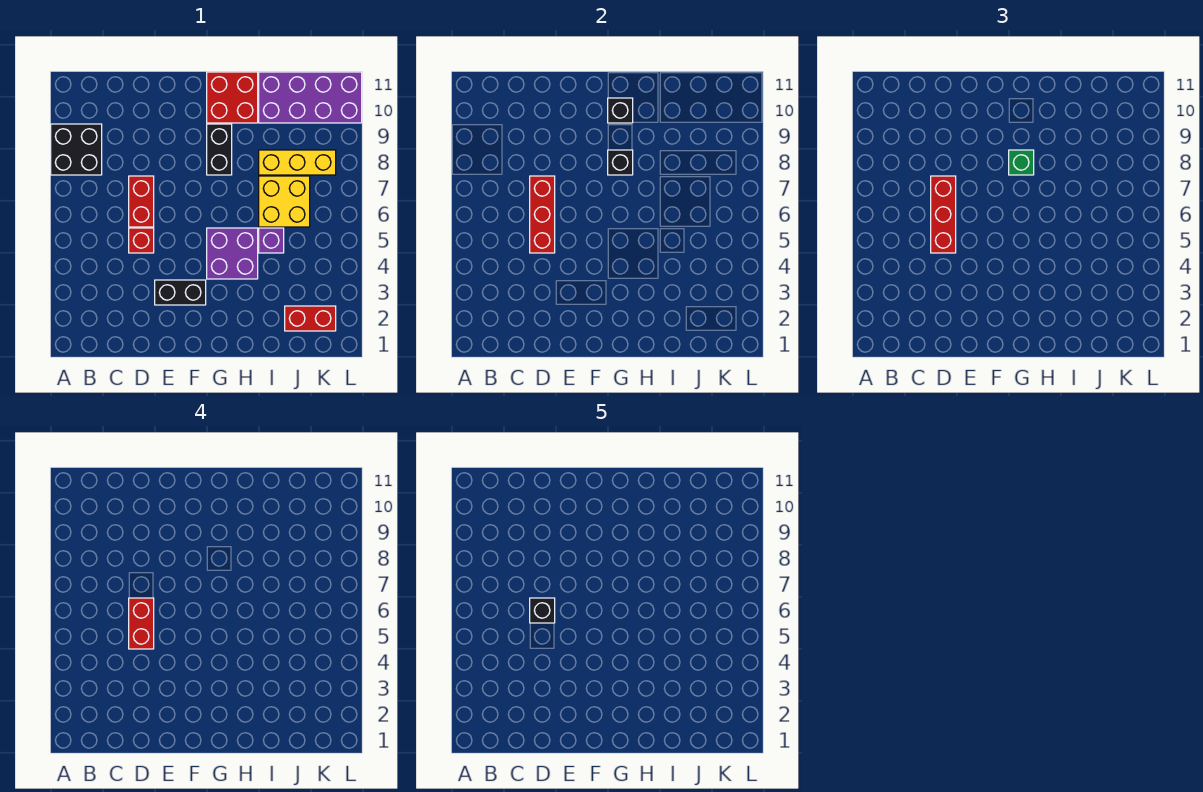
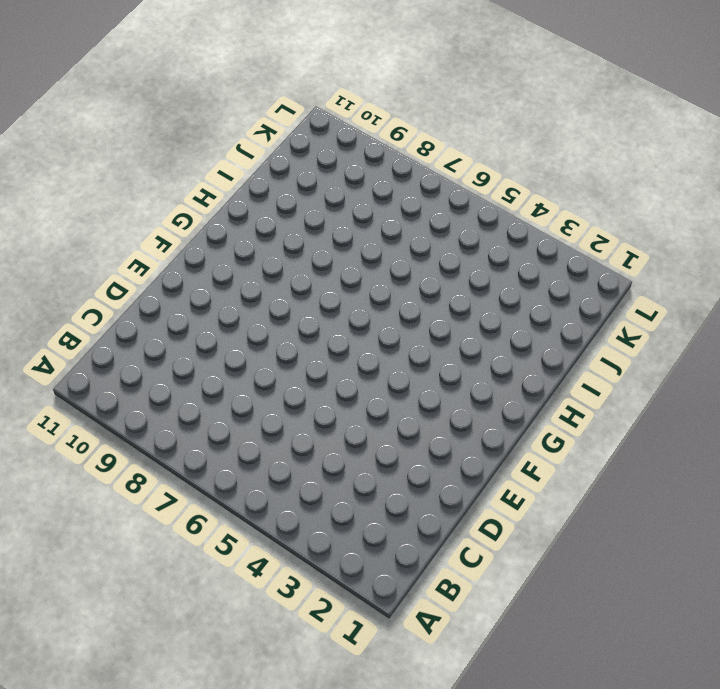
none -> black 2x2 brick [51,124,102,175]
none -> red 1x1 brick [129,228,154,253]
none -> red 1x2 brick [129,176,154,227]

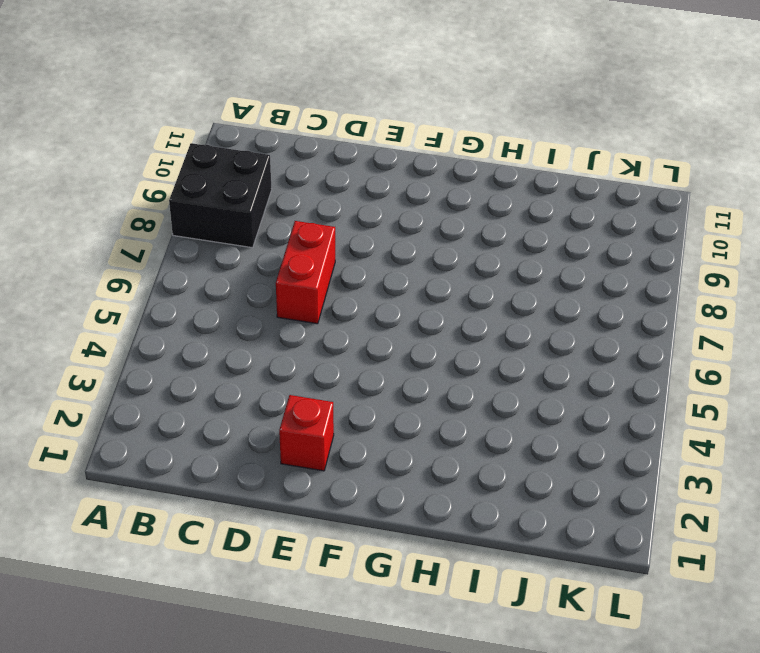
red 1x1 brick [279,395,334,471] -> red 1x1 brick moved to [129,228,154,253]
none -> black 1x2 brick [155,280,206,305]
none -> purple 2x2 brick [207,228,258,279]
none -> black 1x2 brick [207,124,232,175]

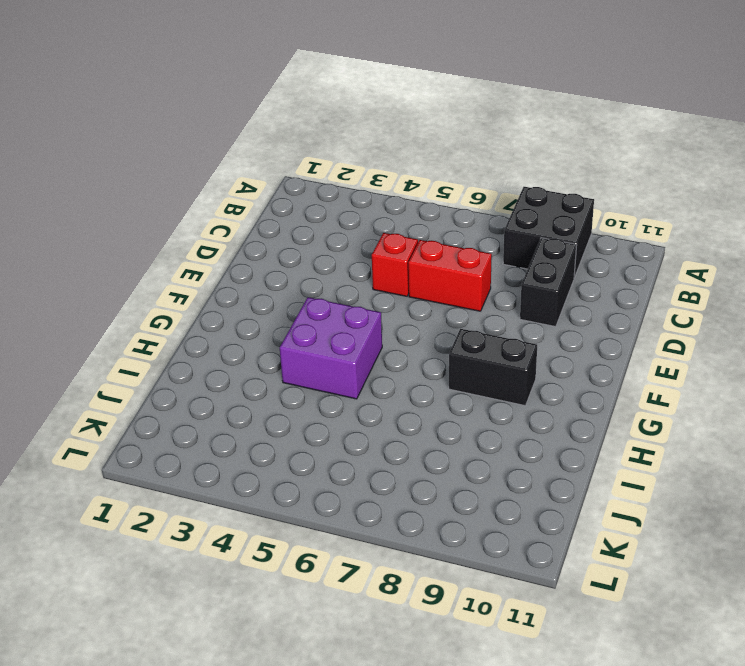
black 1x2 brick [520,238,576,327] -> black 1x2 brick moved to [155,280,206,305]
none -> red 2x2 brick [207,72,258,123]
none -> purple 1x1 brick [259,228,284,253]
none -> yellow 2x2 brick [259,176,310,227]

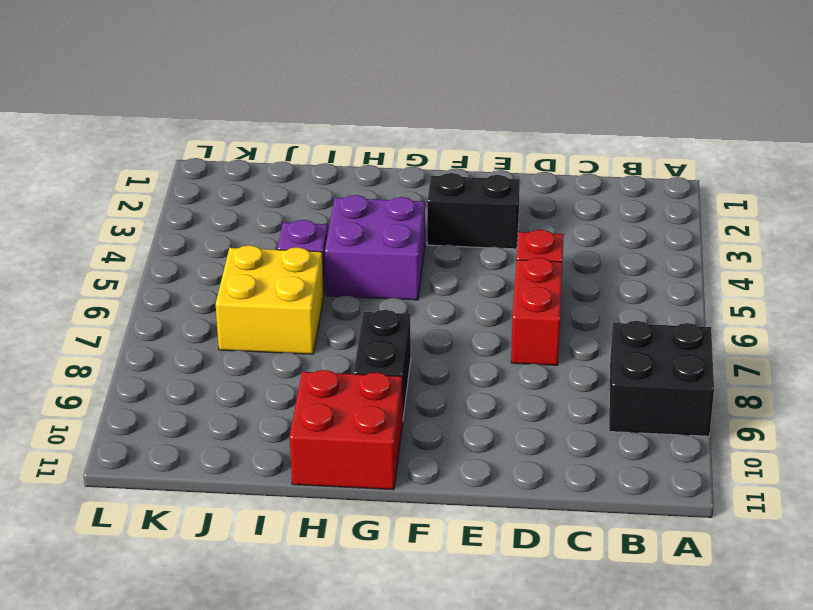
none -> yellow 1x3 brick [259,150,336,175]
none -> purple 2x4 brick [259,72,362,123]
none -> red 1x2 brick [285,306,336,331]

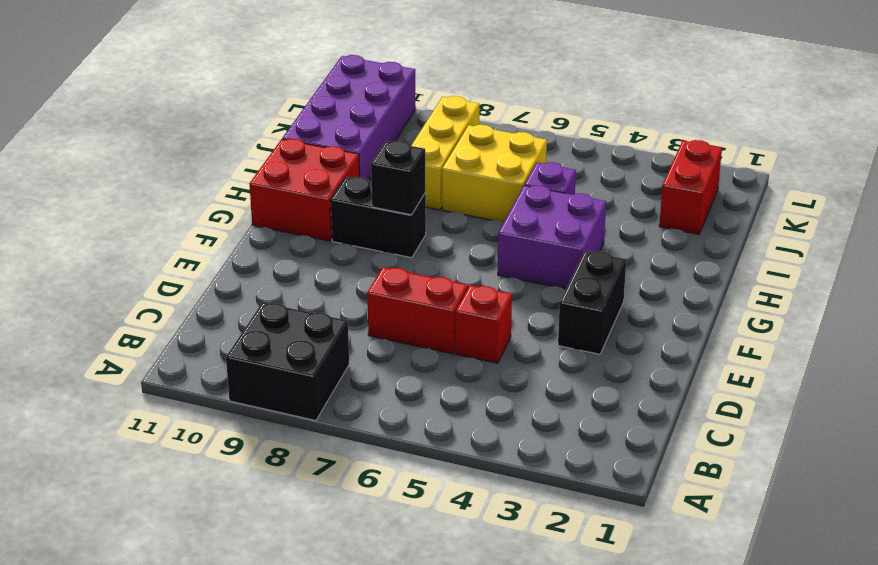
none -> red 1x3 brick [530,176,555,253]
none -> black 1x1 brick [608,98,633,123]
none -> red 1x3 brick [931,176,956,253]

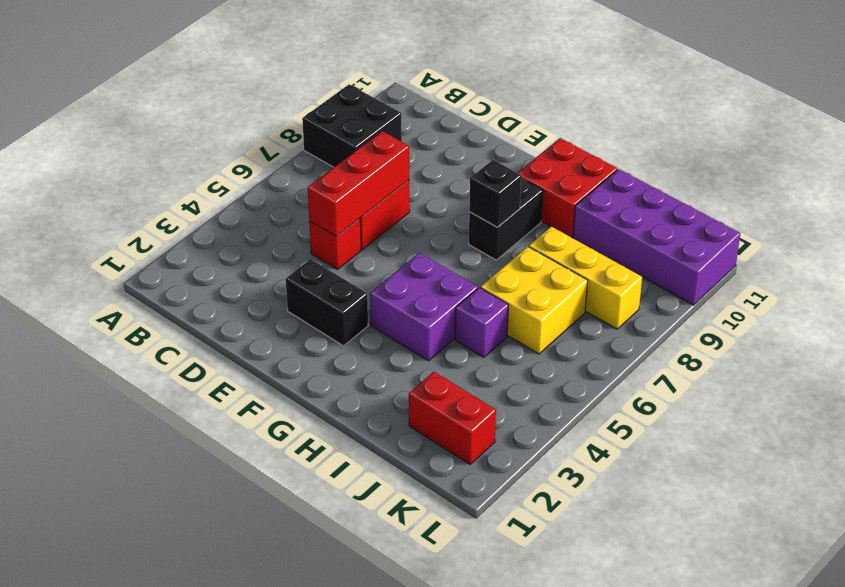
none -> black 1x1 brick [608,98,633,123]
none -> red 1x3 brick [931,176,956,253]
none -> green 1x1 brick [1009,150,1034,175]

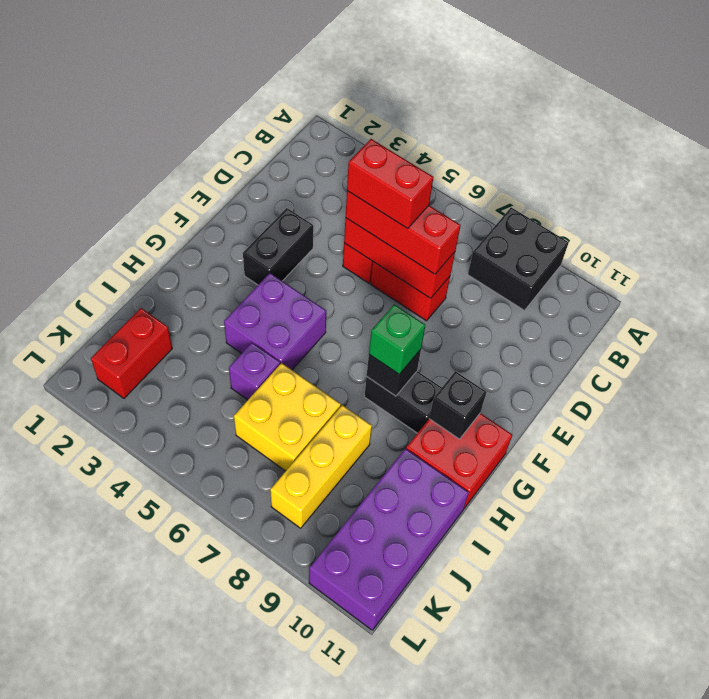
none -> black 1x1 brick [530,598,555,623]

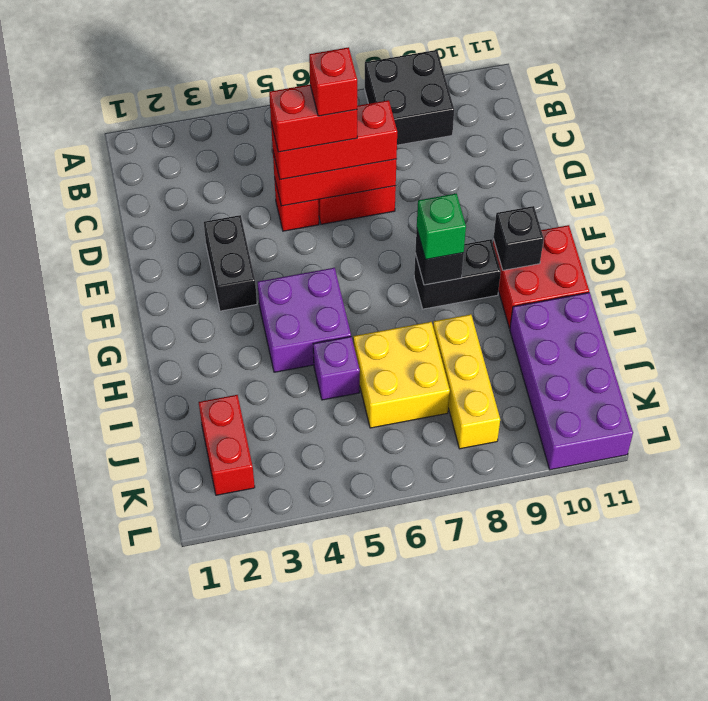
red 1x1 brick [309,47,357,116] -> black 1x1 brick [530,598,555,623]

